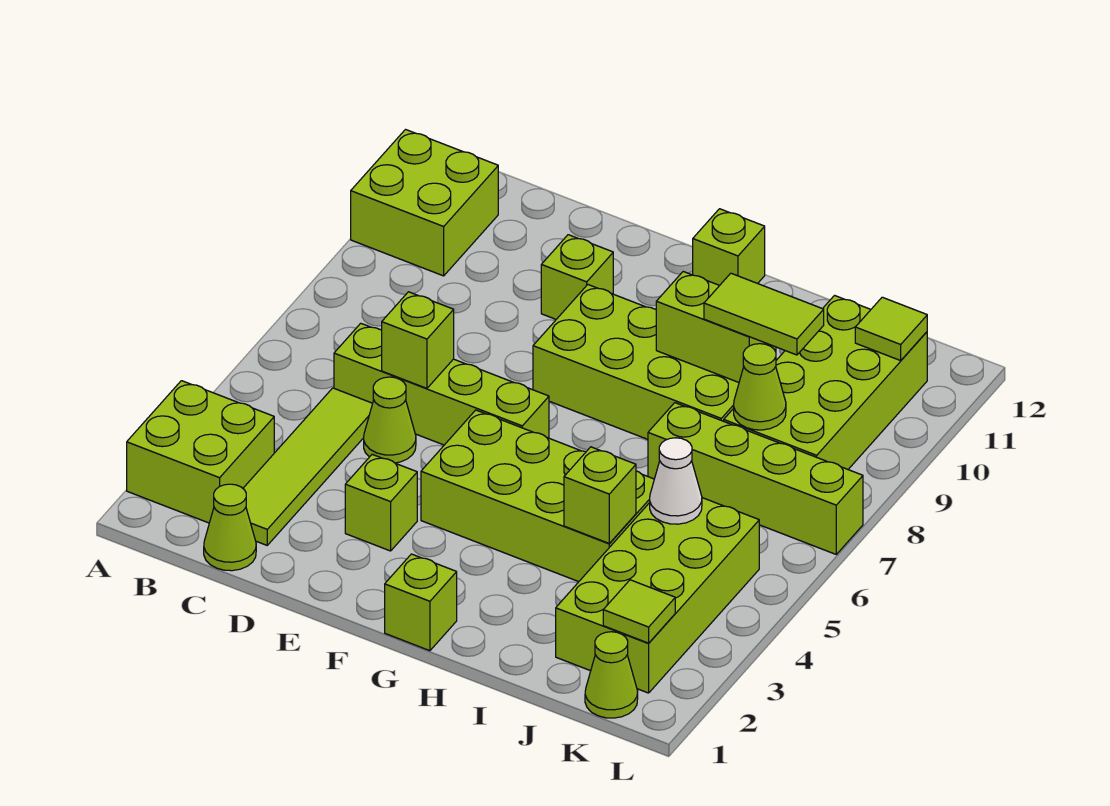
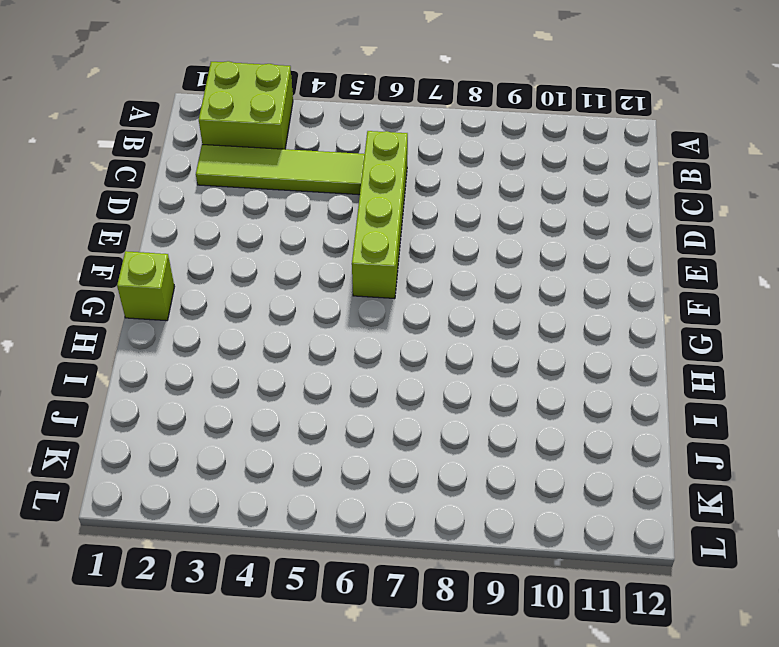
none -> lime 2x2 brick [351,130,498,276]
none -> lime 1x1 cone [204,484,256,571]
none -> lime 1x1 cone [364,377,416,463]

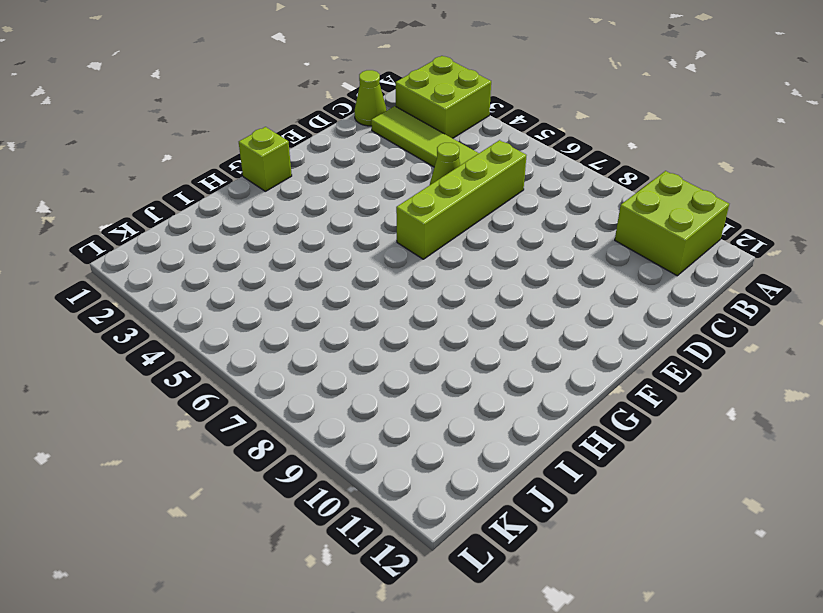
none -> lime 1x1 brick [345,454,417,551]
none -> lime 1x1 brick [541,235,613,319]
none -> lime 2x4 brick [421,410,654,582]

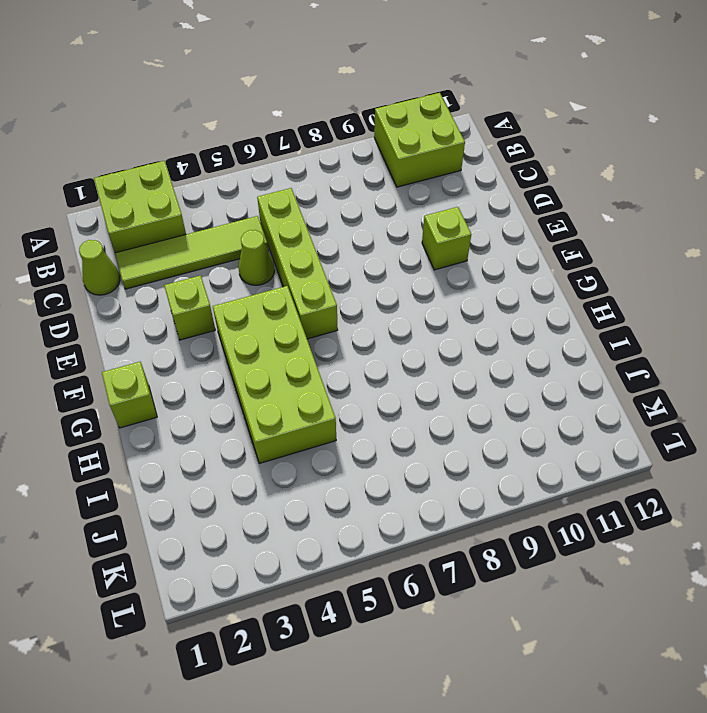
none -> lime 2x4 brick [533,285,739,439]
none -> lime 1x1 brick [693,209,765,285]
none -> lime 1x4 brick [648,403,863,554]

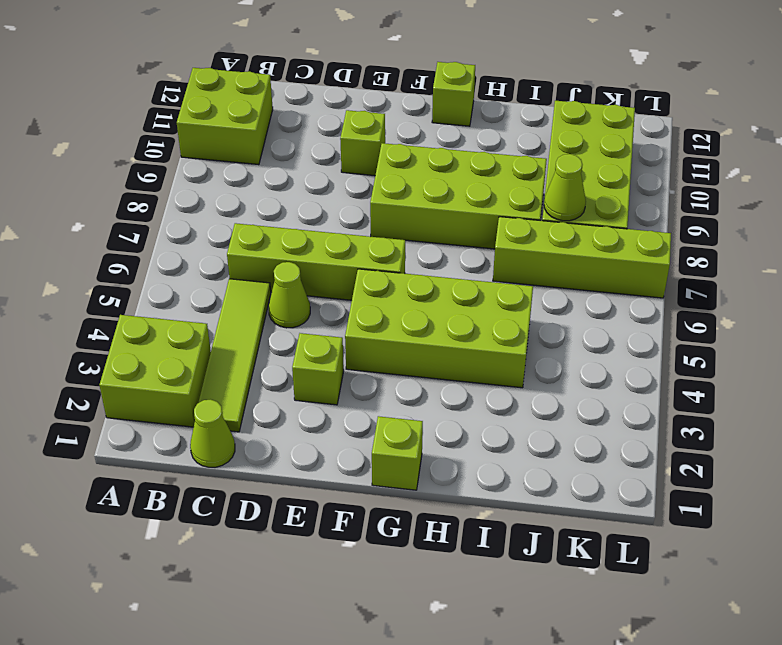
none -> lime 2x4 brick [556,498,759,693]
none -> lime 1x1 cone [585,632,638,718]
none -> lime 1x1 brick [382,292,454,388]

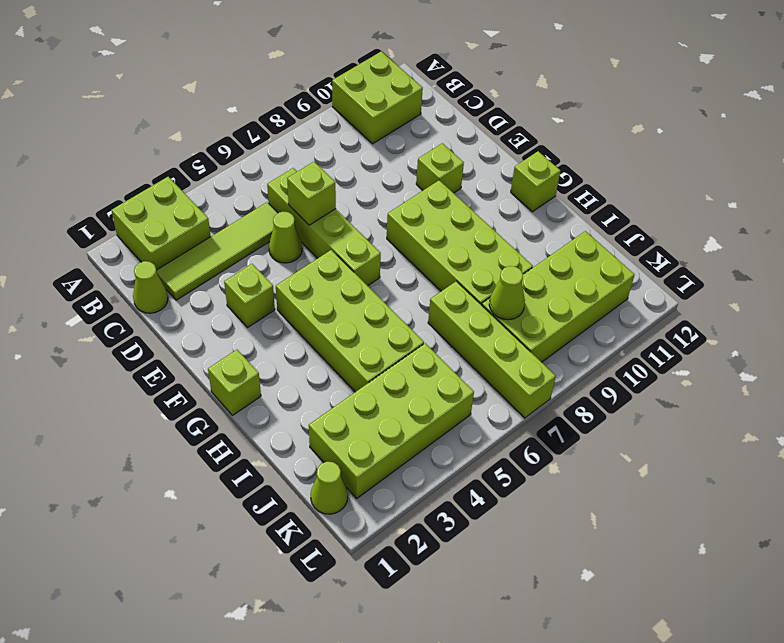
none -> lime 1x2 brick [656,272,776,382]
none -> lime 1x1 brick [564,447,636,543]
none -> white 1x1 cone [650,438,702,524]

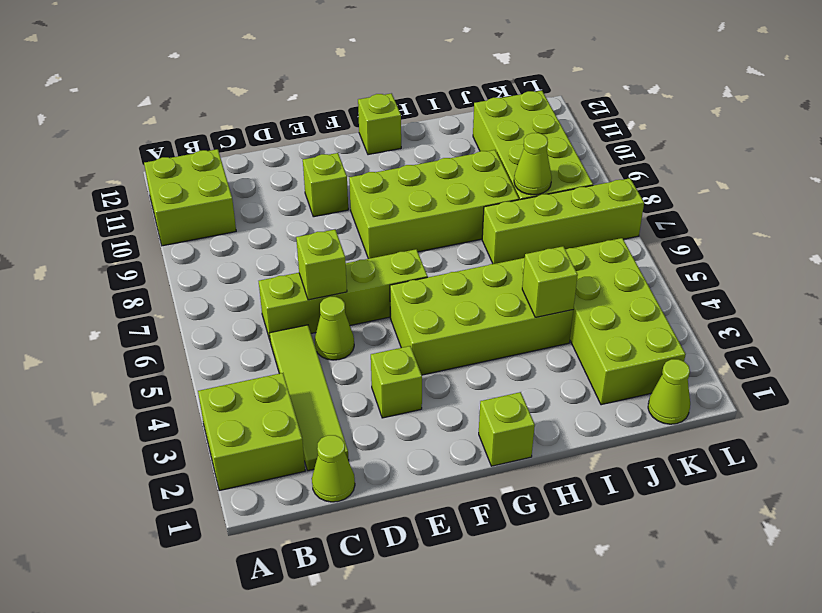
none -> lime 1x2 brick [656,272,776,382]
none -> white 1x1 cone [650,438,702,524]
none -> lime 1x1 tile [603,580,675,643]

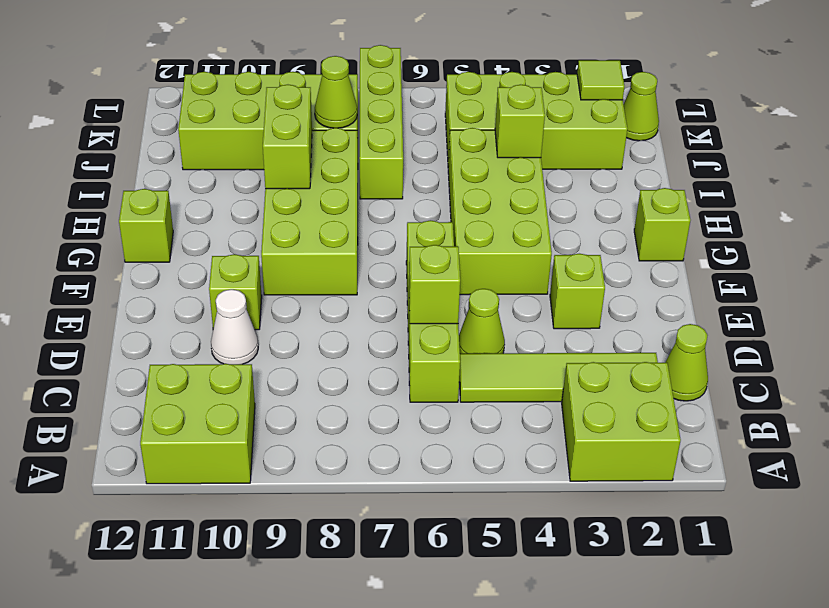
white 1x1 cone [211,289,258,364] -> white 1x1 cone moved to [650,438,702,524]
none -> lime 1x1 tile [855,297,927,361]
none -> lime 1x2 tile [704,273,824,355]

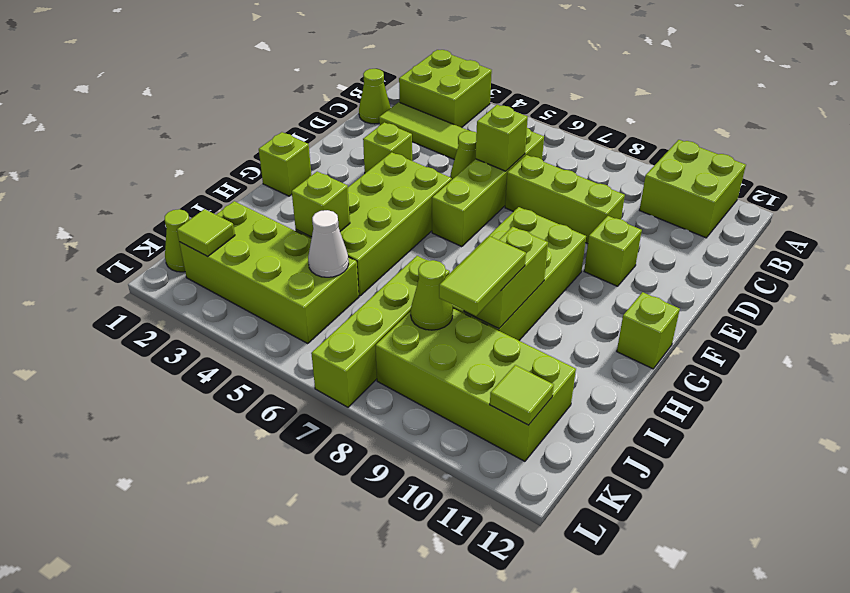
lime 1x3 brick [505,155,625,244] -> none

